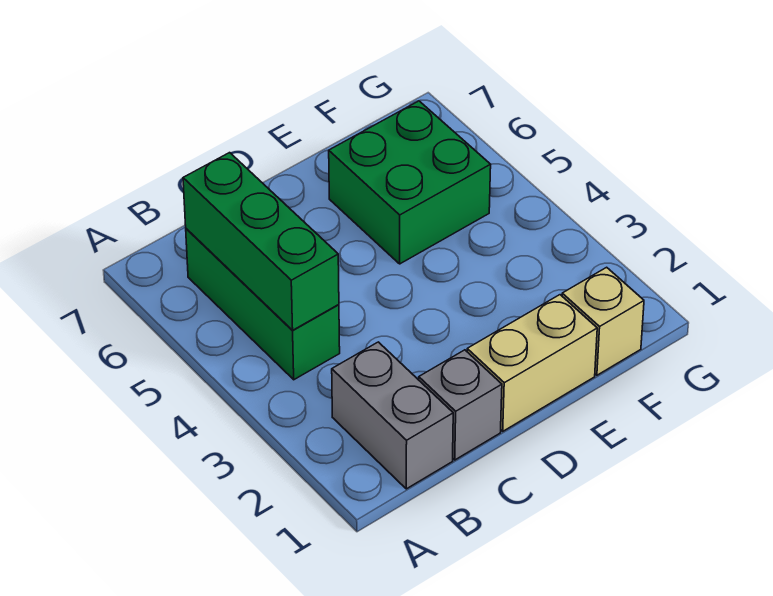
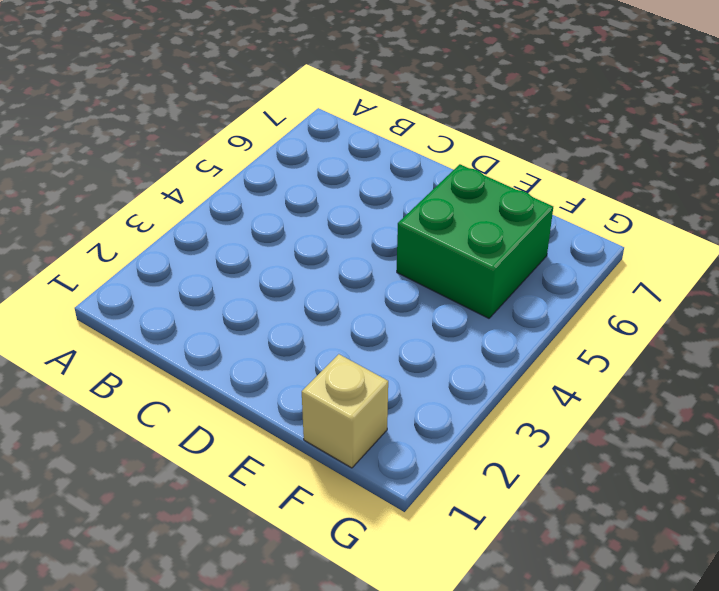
none -> grey 1x2 brick [332,342,453,489]
none -> green 1x3 brick [186,229,340,380]

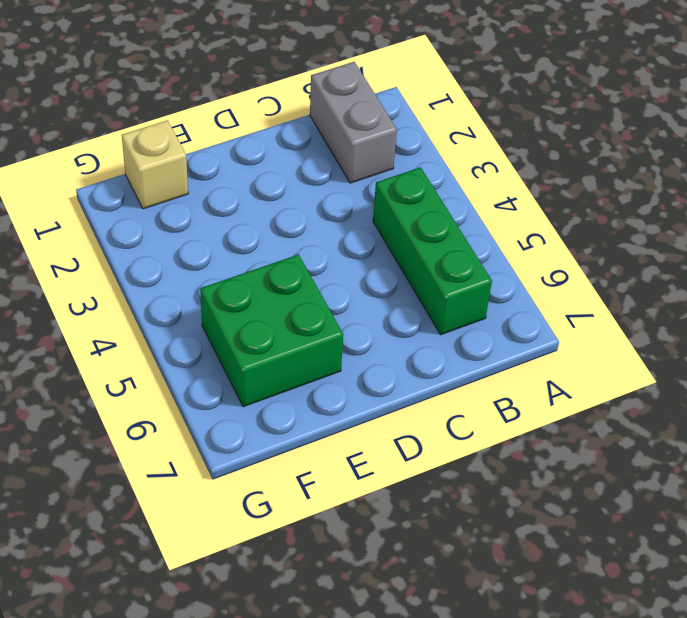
none -> grey 1x1 brick [419,350,502,460]
none -> tan 1x2 brick [467,295,597,431]

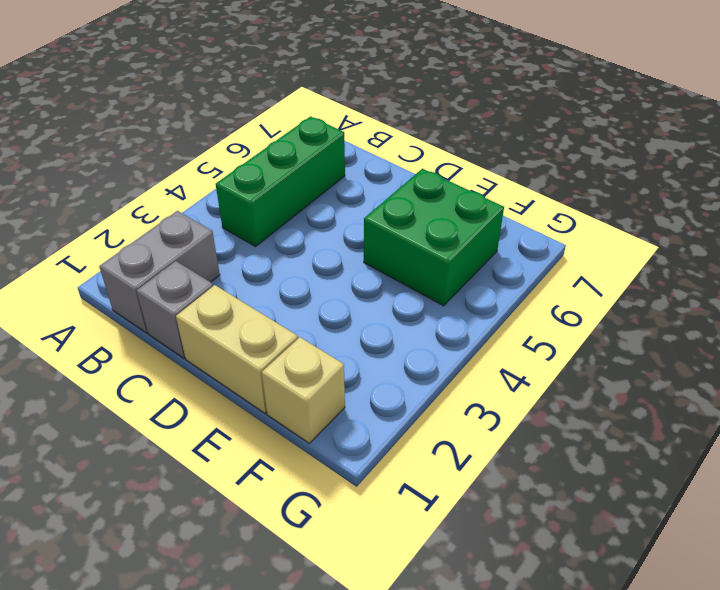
none -> green 1x3 brick [183,153,339,330]

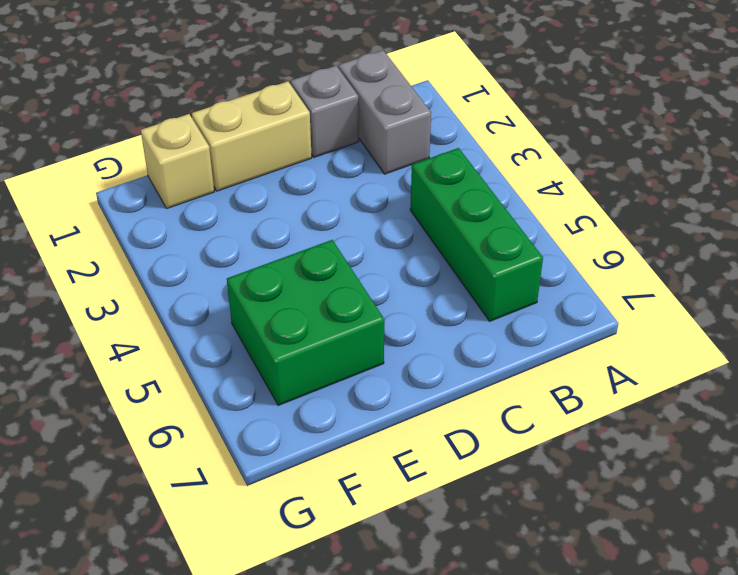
none -> green 1x3 brick [183,153,339,330]

